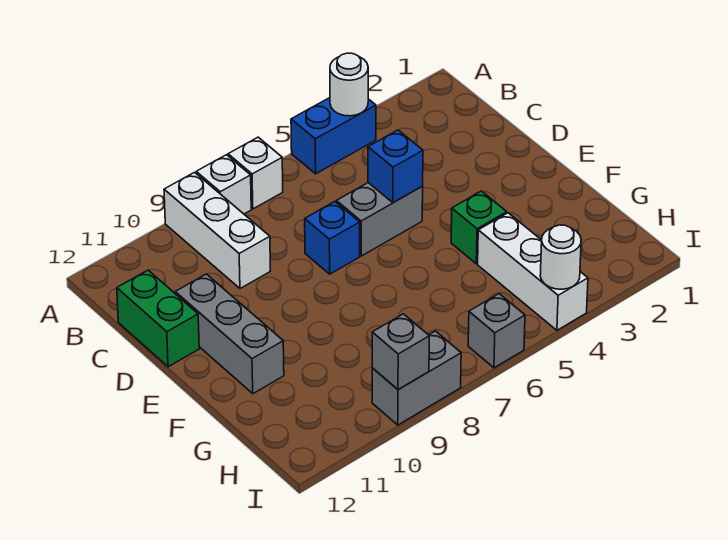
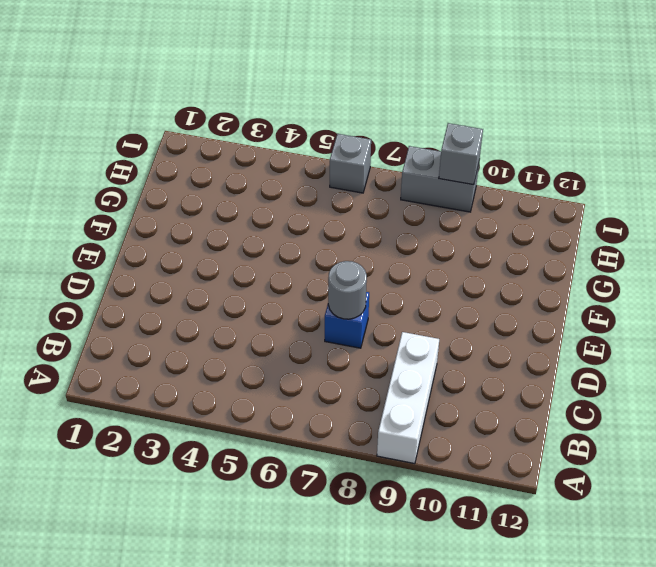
grey 1x1 round brick [328,261,367,319] -> none
none -> blue 1x2 brick [291,98,376,174]
none -> white 1x1 brick [228,137,283,209]
none -> white 1x1 brick [196,155,251,214]

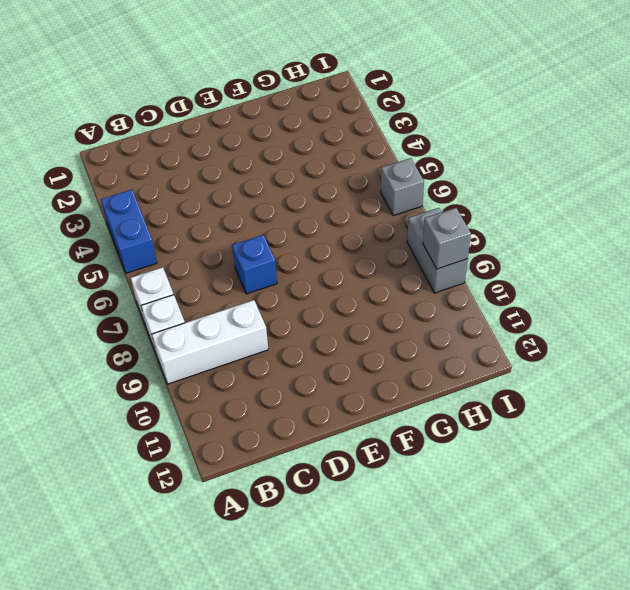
none -> green 1x2 brick [117,270,199,367]
none -> grey 1x2 brick [336,183,423,256]
none -> grey 1x3 brick [175,274,284,394]

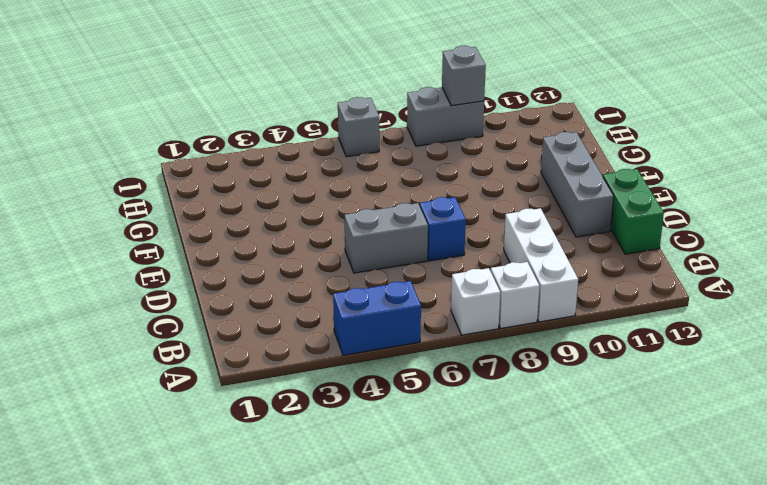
none -> green 1x1 brick [451,191,507,264]
none -> white 1x3 brick [478,213,588,330]
none -> white 1x1 round brick [330,53,368,116]

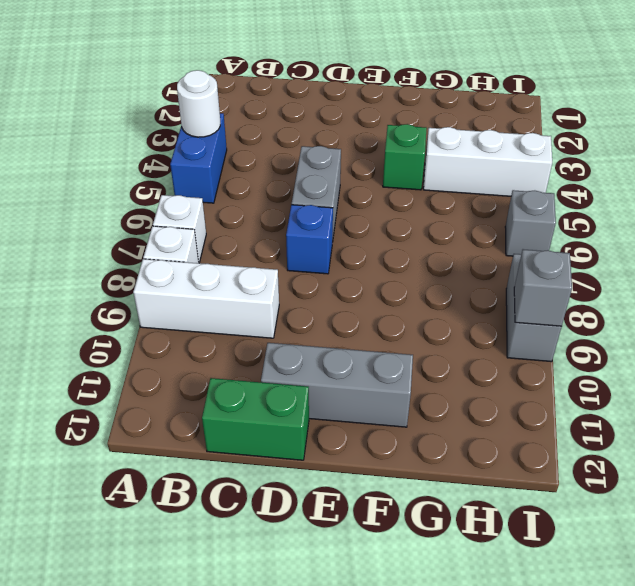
none -> blue 1x1 brick [368,130,423,203]
none -> white 1x1 round brick [540,225,581,289]

